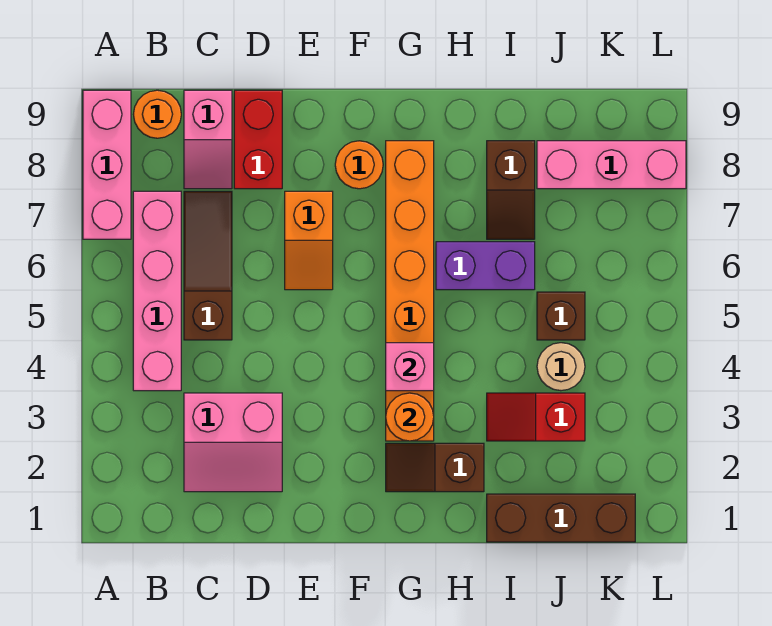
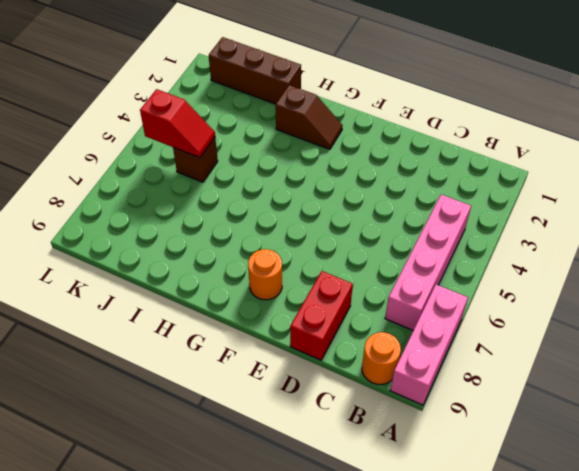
red 1x2 slope [140,89,215,158] -> red 1x2 slope moved to [487,393,585,441]
none -> pink 2x2 slope [184,393,282,492]
none -> brown 1x3 slope [184,191,232,340]
none -> pink 1x2 slope [184,90,232,189]

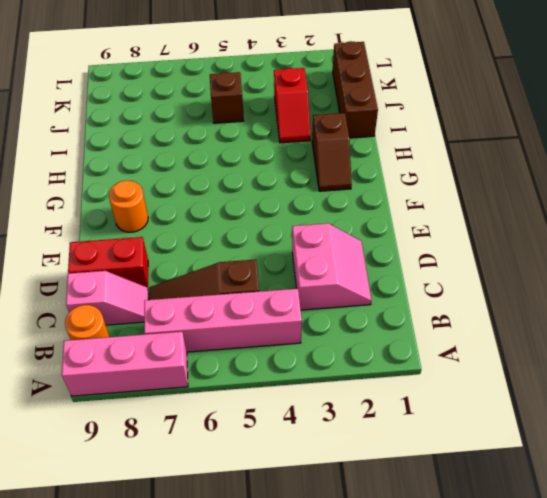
none -> orange 1x2 slope [285,191,333,290]
none -> orange 1x6 brick [386,141,434,441]
none -> purple 1x2 brick [436,242,535,290]

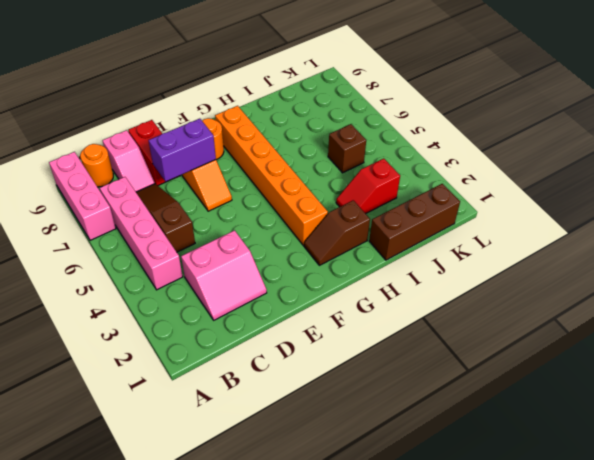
purple 1x2 brick [149,119,216,182] -> purple 1x2 brick moved to [436,242,535,290]
none -> brown 1x2 slope [487,141,535,239]
none -> tan 1x1 round brick [537,343,585,391]
none -> pink 1x3 brick [537,141,686,189]

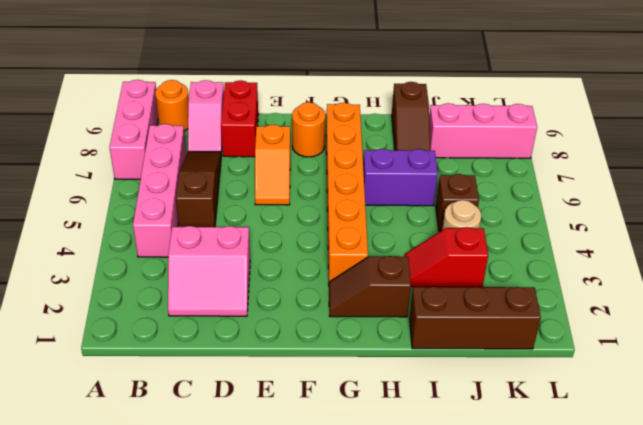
brown 1x3 slope [392,82,431,151] -> brown 1x2 slope [487,141,535,239]
none -> orange 1x1 round brick [386,393,434,441]
none -> pink 1x1 brick [386,343,434,391]

